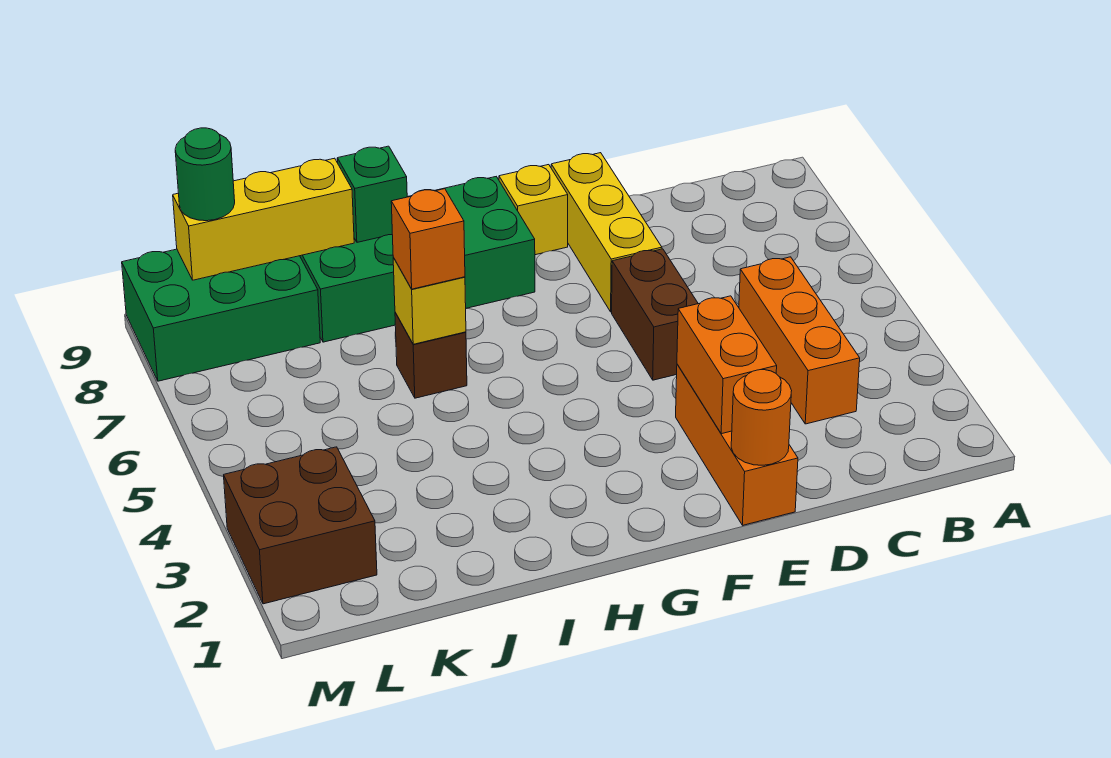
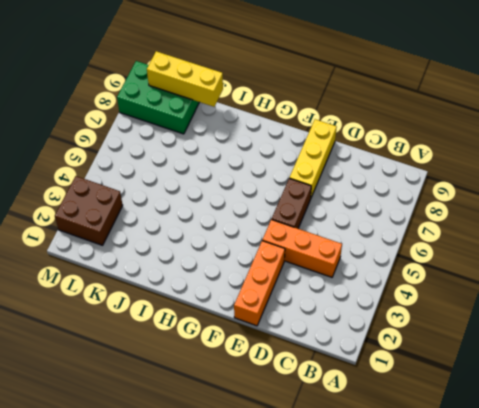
orange 1x3 brick [262,220,342,277] -> orange 1x3 brick turned to [739,257,860,424]
none -> yellow 1x1 brick [499,165,568,255]
none -> green 2x4 brick [300,177,535,342]
none -> brown 1x1 brick [395,313,467,398]

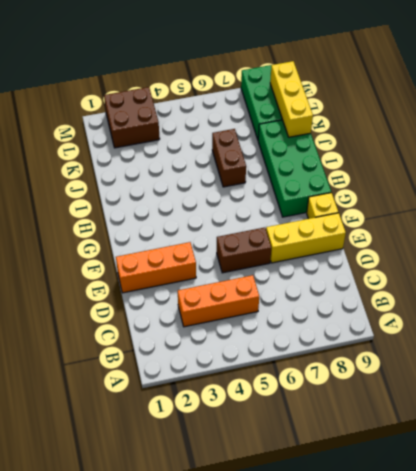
brown 1x2 brick [212,129,246,187] -> brown 1x1 brick [395,313,467,398]
none -> orange 1x1 round brick [731,370,792,465]
none -> orange 1x2 brick [677,296,777,434]
none -> yellow 1x1 brick [393,257,466,344]

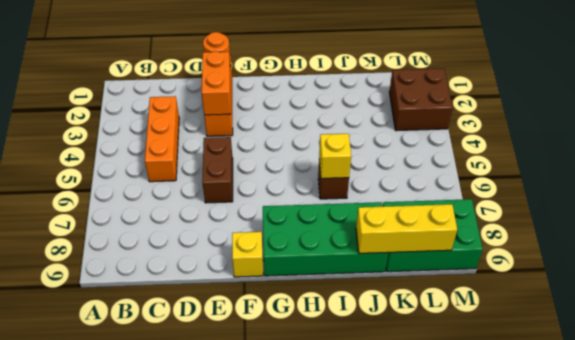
none -> yellow 1x3 brick [551,153,662,312]
none -> green 1x1 brick [337,146,407,242]
none -> orange 1x1 brick [391,189,465,289]

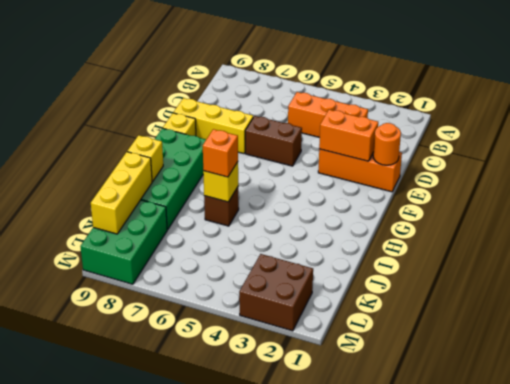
yellow 1x1 brick [127,135,163,182] -> green 1x1 brick [337,146,407,242]
none -> green 1x1 round brick [175,128,235,221]

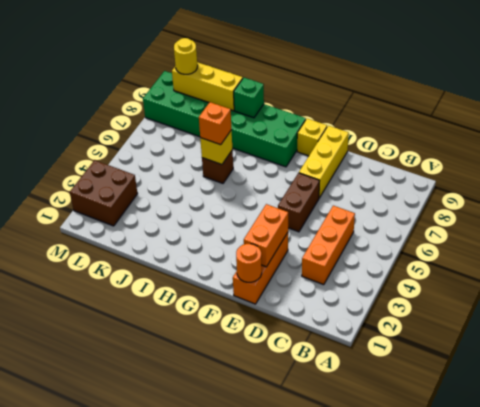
yellow 1x1 round brick [174,38,198,74] -> green 1x1 round brick [175,128,235,221]

